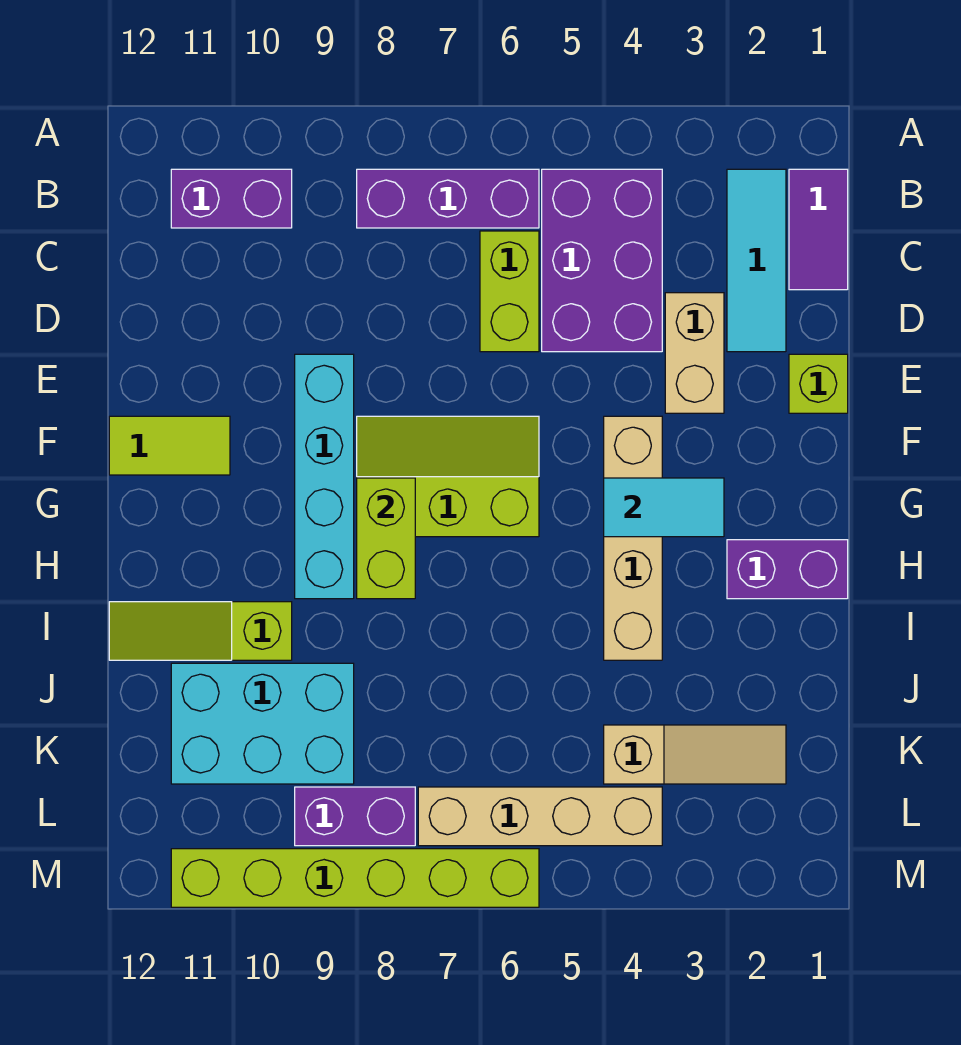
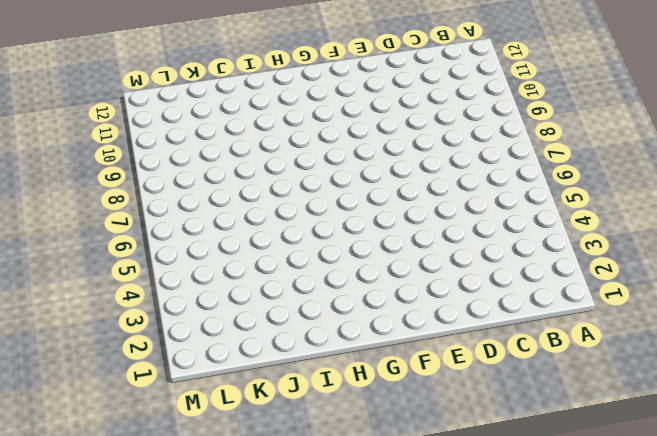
none -> purple 1x2 tile [789,169,848,290]
none -> cyan 1x3 tile [727,169,786,352]
none -> purple 2x3 brick [542,169,662,352]

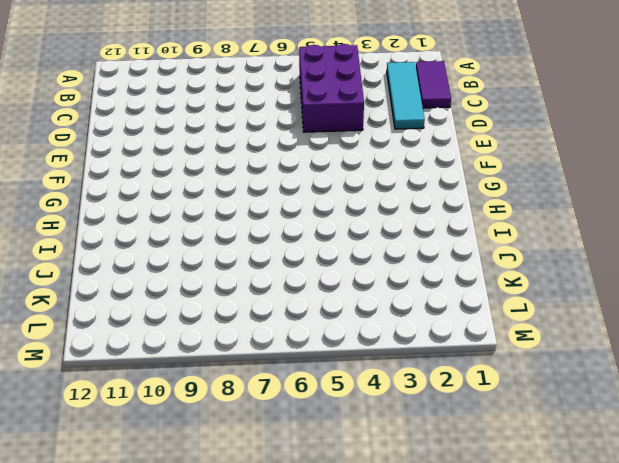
none -> purple 1x3 brick [357,169,539,228]
none -> purple 1x2 brick [171,169,292,228]
none -> lime 1x2 brick [480,231,539,352]

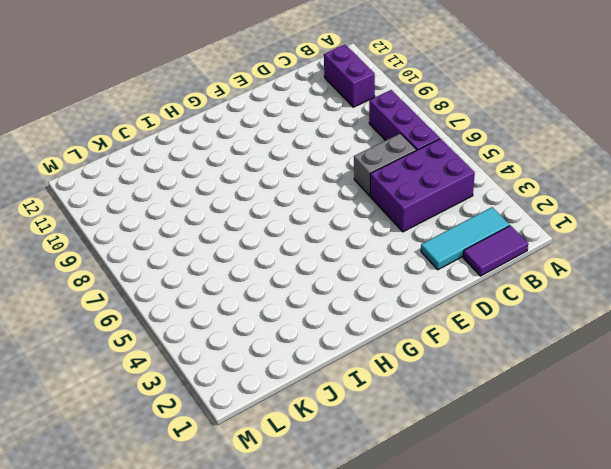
grey 1x2 brick [354,133,416,196] -> lime 1x2 brick [480,231,539,352]
none -> tan 1x2 brick [665,293,724,413]
none -> lime 1x1 brick [789,354,848,413]
none -> cyan 1x4 brick [295,354,354,599]

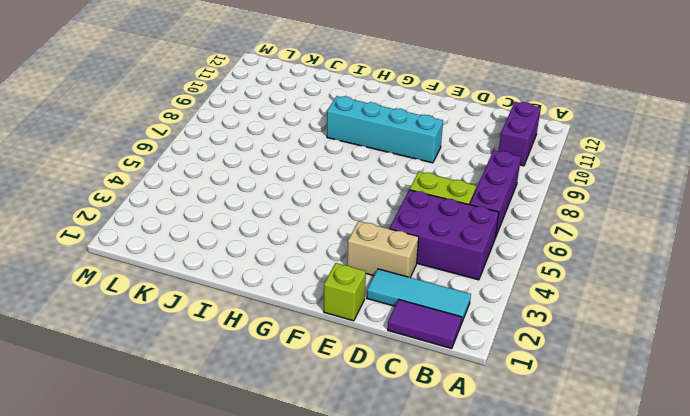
none -> tan 1x4 brick [604,416,662,660]
none -> lime 2x3 slope [357,416,539,537]
none -> lime 1x2 tile [109,416,230,475]

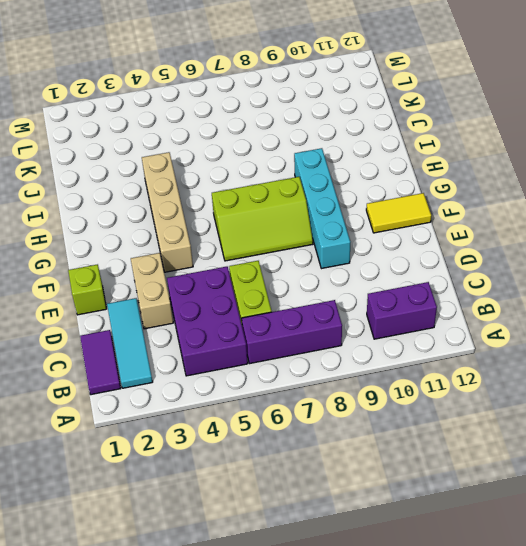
yellow 1x2 tile [366,193,431,233] -> lime 1x2 tile [109,416,230,475]
none -> purple 1x2 brick [727,540,848,599]
none -> lime 1x3 slope [109,602,292,660]
none -> cyan 2x3 brick [171,663,354,784]

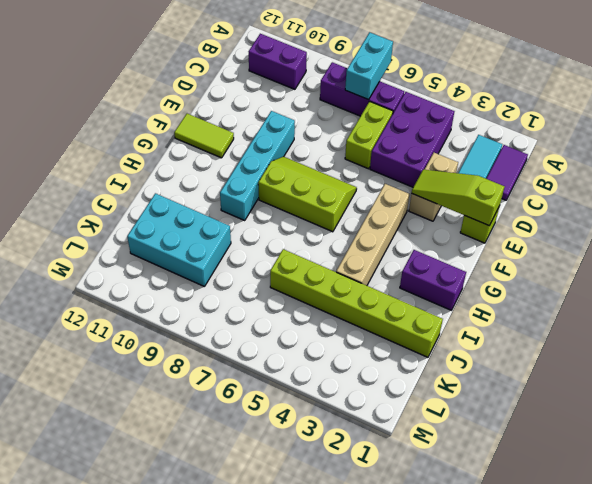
cyan 1x2 brick [345,32,393,100] -> none
lime 1x3 slope [412,170,504,226] -> lime 1x3 slope moved to [109,602,292,660]
lime 1x6 brick [270,249,443,357] -> lime 1x6 brick moved to [171,849,539,907]
none -> tan 1x3 slope [604,725,786,784]
none -> tan 1x4 brick [418,787,662,846]
none -> purple 1x2 brick [295,787,415,846]

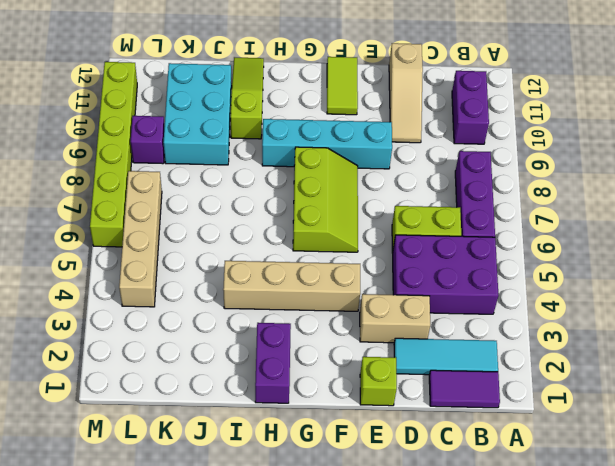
tan 1x3 slope [389,43,423,143] -> tan 1x3 slope moved to [604,725,786,784]
purple 1x1 brick [131,116,165,164] -> purple 1x2 brick [295,787,415,846]
none -> cyan 1x2 tile [604,478,724,537]
none -> lime 1x2 brick [357,478,415,599]

